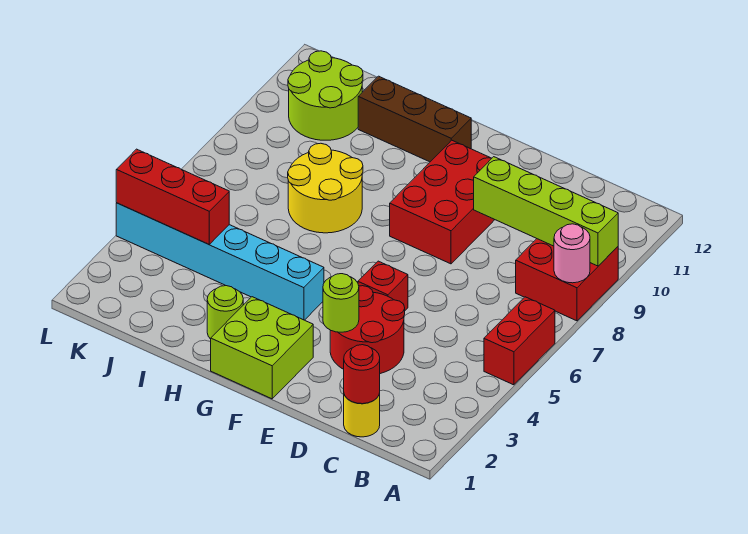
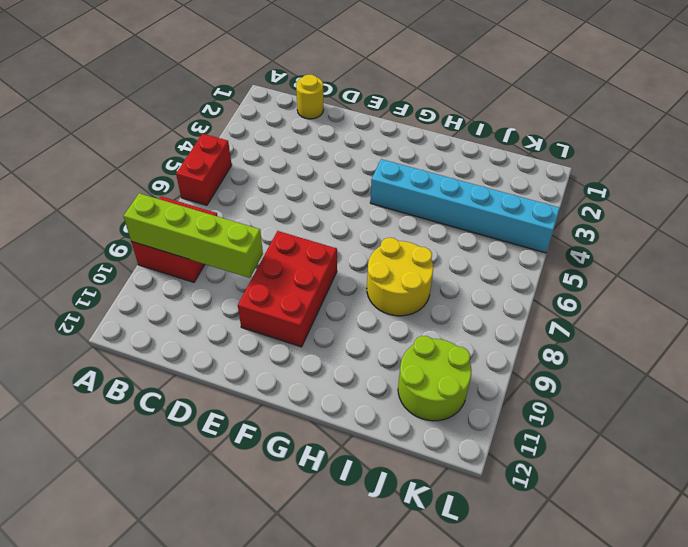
none -> red 2x2 round brick [330,286,405,374]
none -> red 1x1 brick [358,261,408,310]
none -> lime 2x2 brick [211,297,313,399]

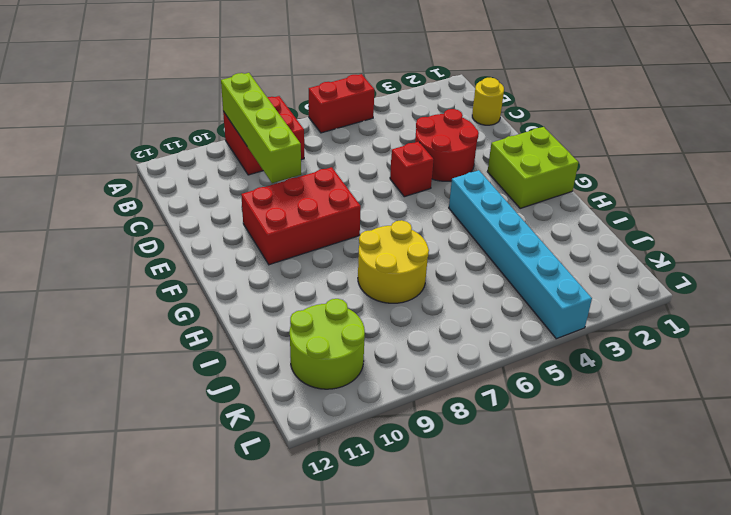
none -> brown 1x3 brick [358,76,471,162]
none -> lime 1x1 round brick [207,286,243,339]
none -> pink 1x1 round brick [554,224,590,283]

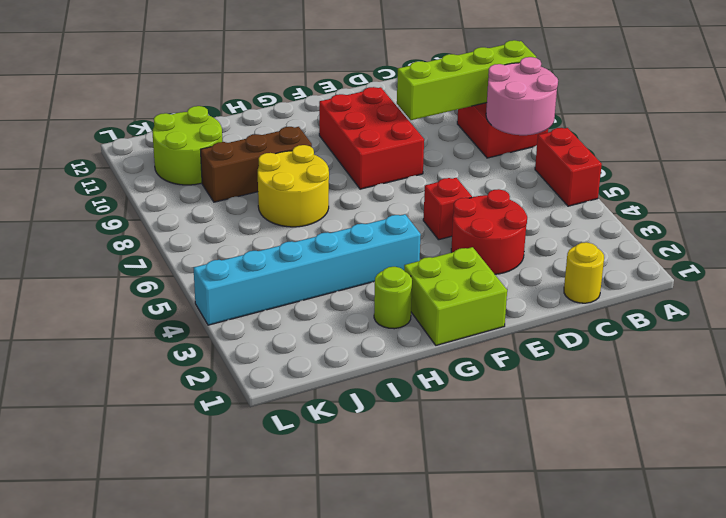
pink 2x2 round brick [486,57,558,135] -> pink 1x1 round brick [554,224,590,283]
brown 1x3 brick [201,127,312,202] -> brown 1x3 brick moved to [358,76,471,162]
none -> red 1x1 round brick [344,345,380,404]
none -> lime 1x1 round brick [323,274,359,332]
none -> red 1x3 brick [116,149,229,244]

